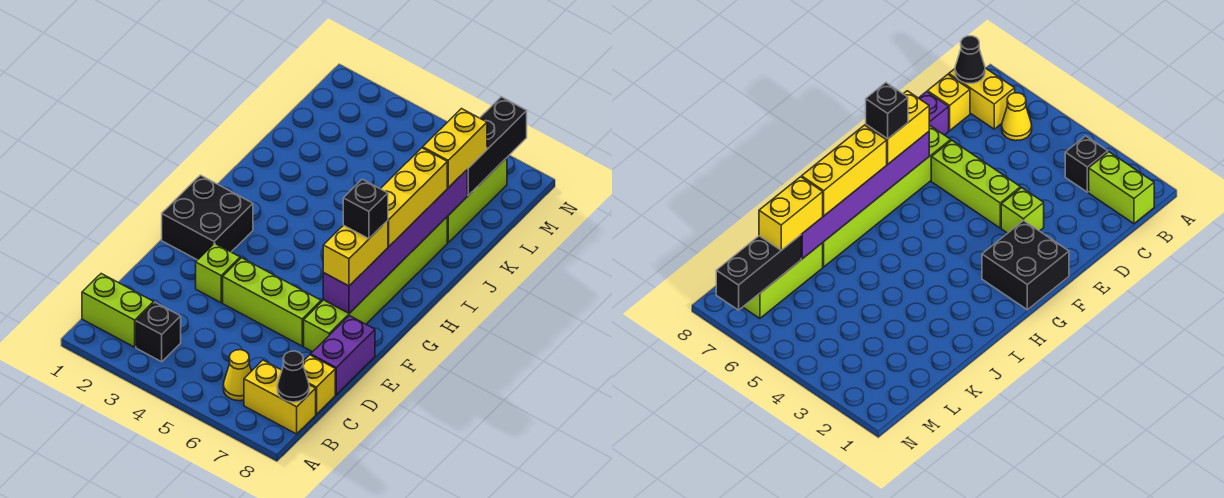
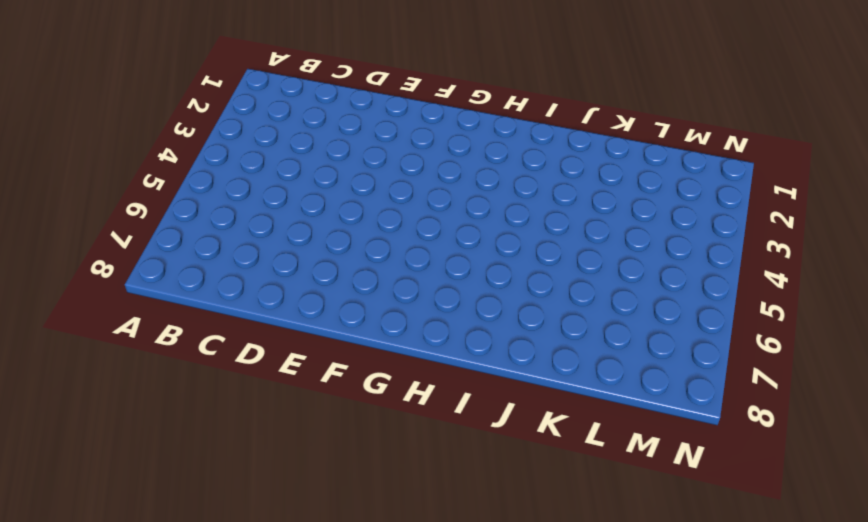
none -> lime 1x2 brick [82,274,154,347]
none -> black 1x1 brick [136,302,181,362]
none -> yellow 1x1 cone [223,350,251,401]

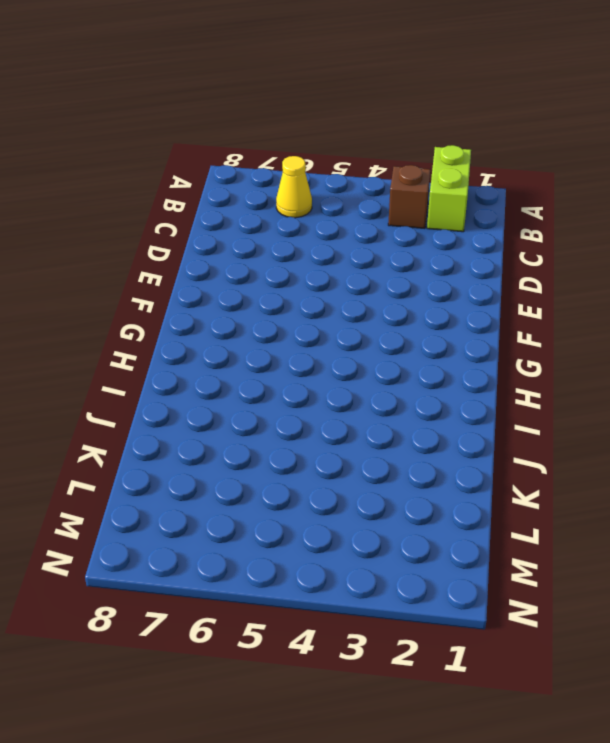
lime 1x2 brick [427,145,471,232] -> lime 1x2 brick turned to [82,274,154,347]
brown 1x1 brick [388,165,430,228] -> black 1x1 brick [136,302,181,362]
none -> yellow 1x2 brick [244,360,316,434]
none -> yellow 1x1 brick [303,355,335,414]
none -> purple 1x2 brick [311,316,375,395]

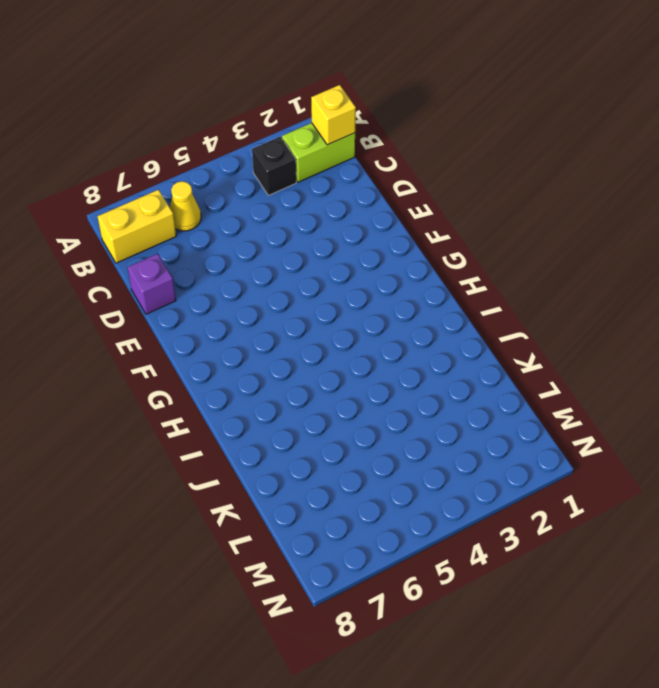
yellow 1x1 brick [311,85,356,145] -> yellow 1x1 brick moved to [303,355,335,414]
purple 1x1 brick [128,254,176,314] -> purple 1x2 brick [311,316,375,395]
none -> lime 1x1 brick [196,243,240,303]
none -> lime 1x3 brick [223,258,321,346]
none -> lime 1x6 brick [304,217,447,352]

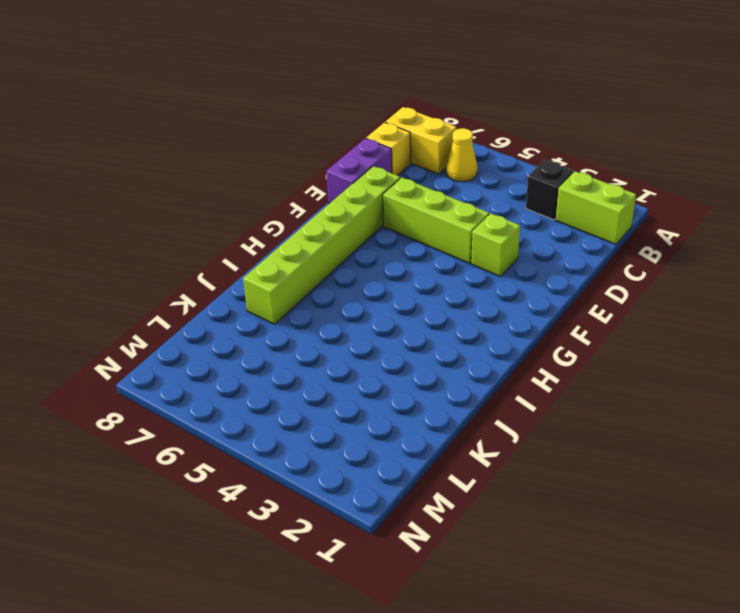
none -> black 2x2 brick [162,175,253,260]
none -> lime 1x3 brick [447,158,507,242]
none -> black 1x1 cone [277,351,309,402]

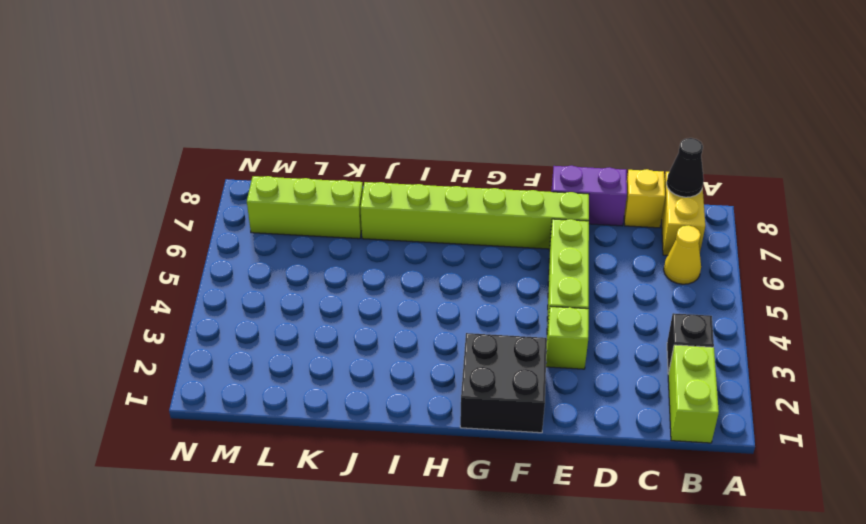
none -> purple 1x6 brick [323,170,467,313]
none -> black 1x3 brick [467,97,527,195]
none -> yellow 1x2 brick [323,221,388,286]

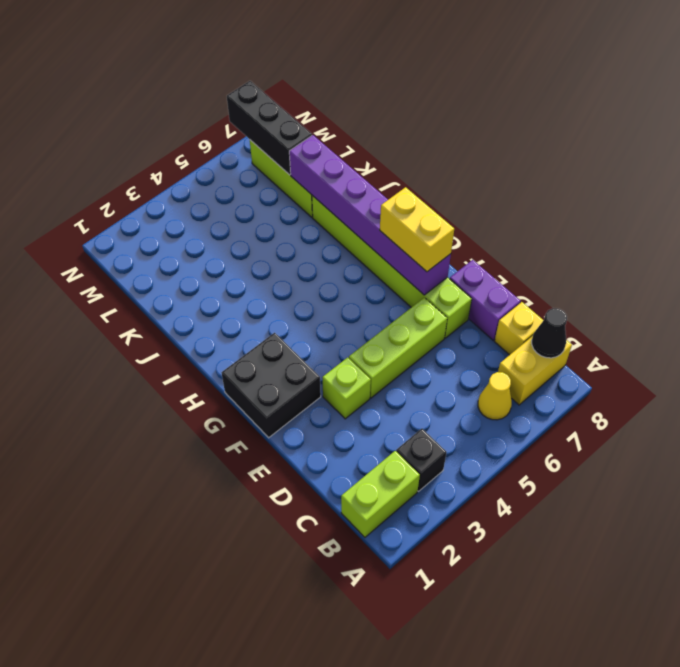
none -> yellow 1x3 brick [381,148,447,246]
none -> yellow 1x2 brick [423,109,487,188]
none -> black 1x1 brick [343,179,388,239]

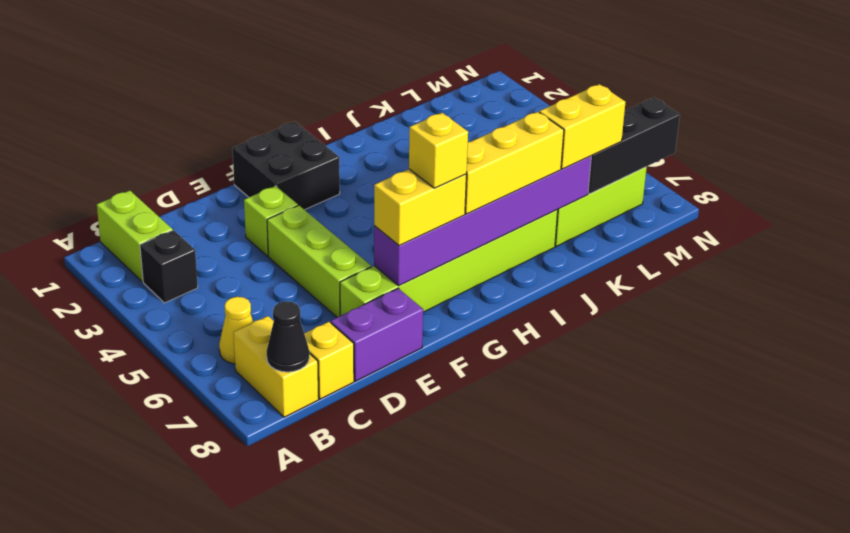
yellow 1x1 brick [409,113,468,188] -> black 1x1 brick [343,179,388,239]

